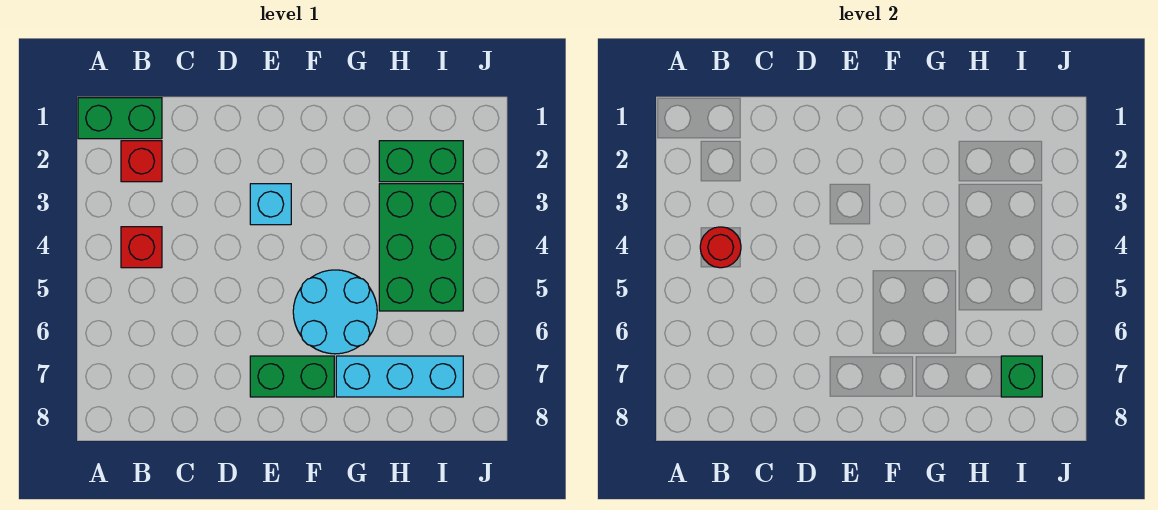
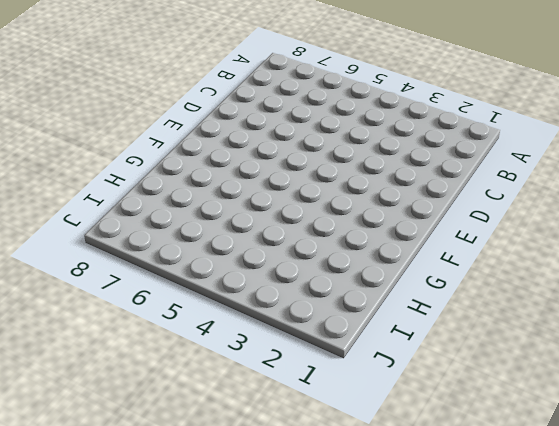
none -> green 1x2 brick [78,98,162,139]
none -> red 1x1 brick [121,141,162,182]

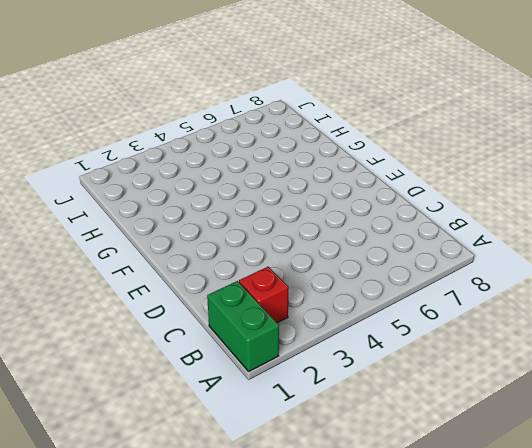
none -> red 1x1 brick [121,227,162,268]
none -> cyan 1x1 brick [250,184,291,225]

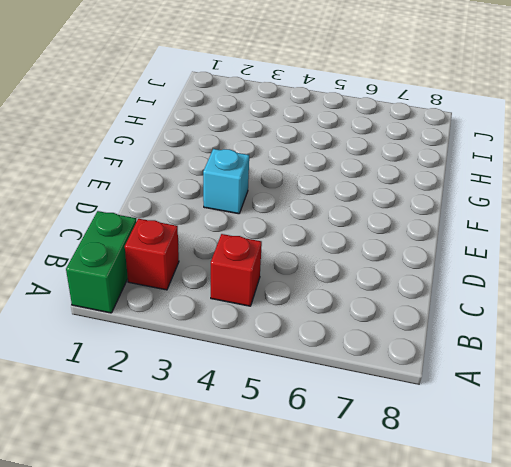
none -> green 1x2 brick [250,356,334,397]
none -> cyan 2x2 round brick [293,270,377,354]

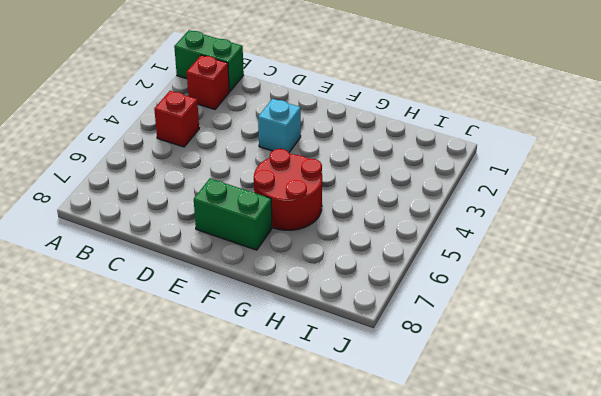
red 2x2 round brick [254,149,322,230] -> cyan 2x2 round brick [293,270,377,354]
none -> cyan 1x3 brick [336,356,463,397]
none -> green 1x2 brick [379,141,463,182]

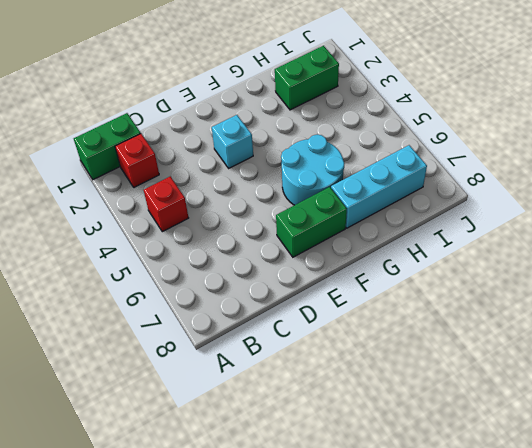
none -> green 2x3 brick [379,184,463,311]
none -> red 1x1 round brick [700,227,741,268]

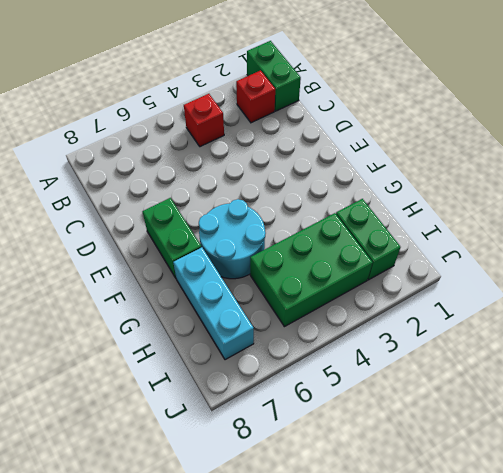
none -> cyan 1x1 brick [250,184,291,225]
none -> red 1x1 round brick [700,227,741,268]

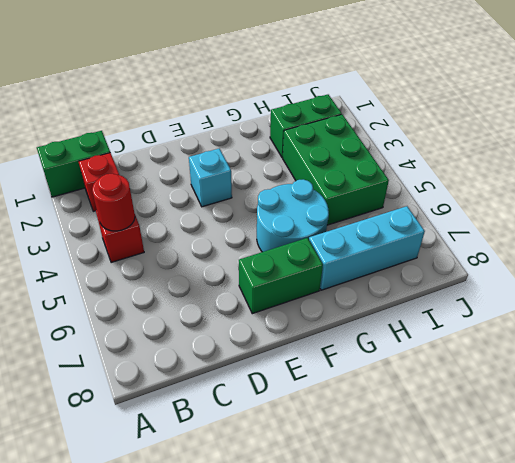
none -> green 1x1 brick [1001,356,1042,397]

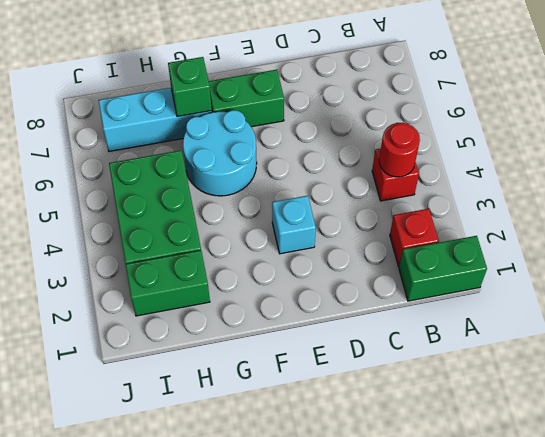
green 1x1 brick [168,57,212,117] -> green 1x1 brick moved to [1001,356,1042,397]

